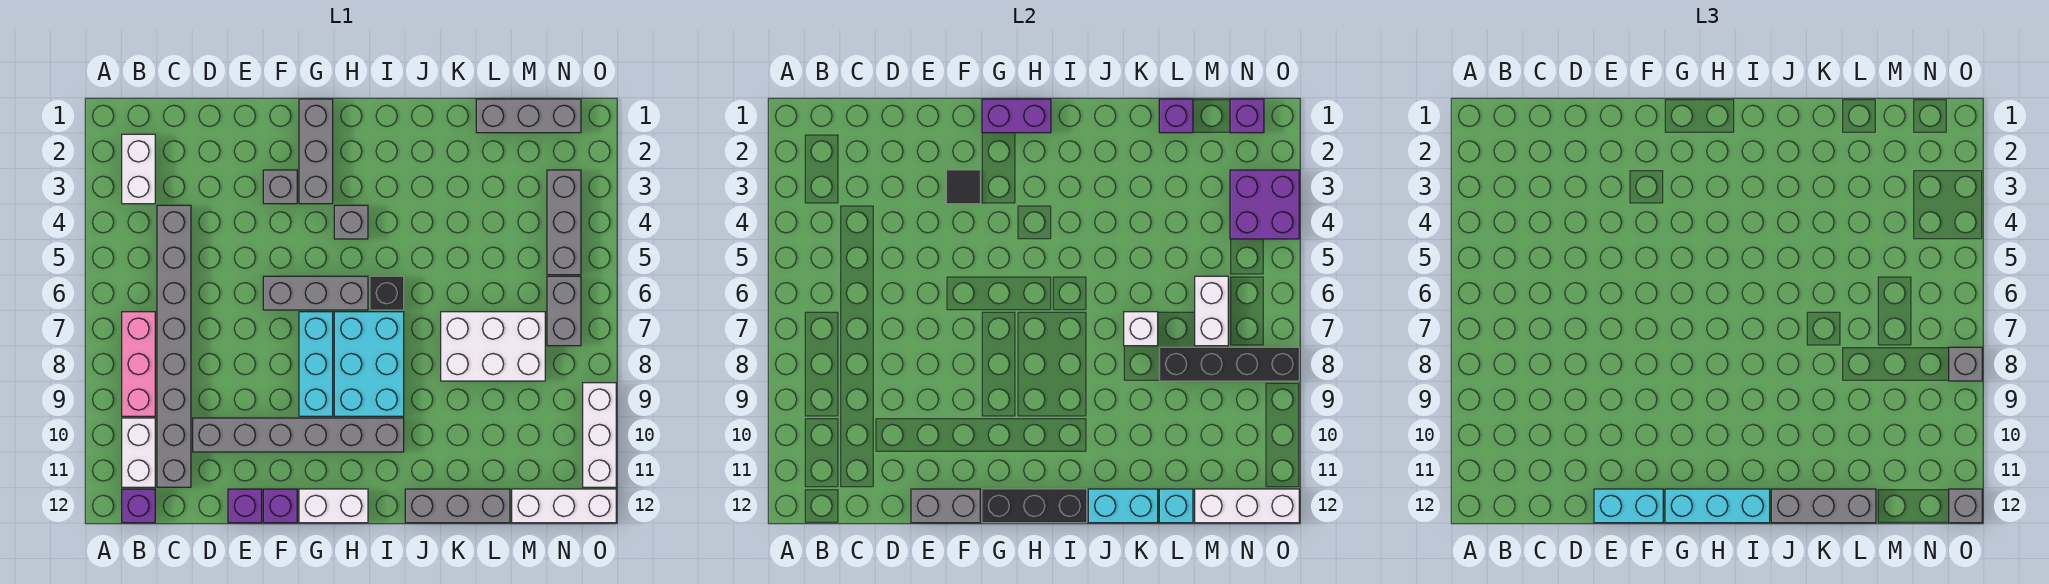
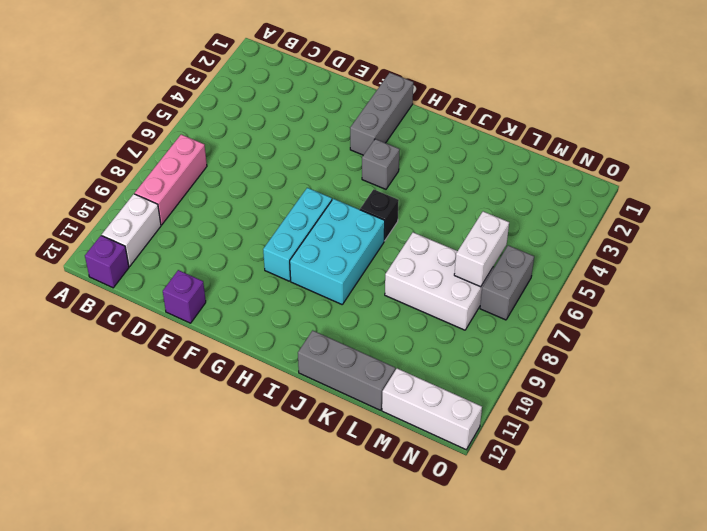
none -> white 1x2 brick [122,134,155,204]
none -> grey 1x8 brick [157,205,191,487]
none -> grey 1x6 brick [193,418,404,452]
none -> grey 1x1 brick [263,170,297,204]

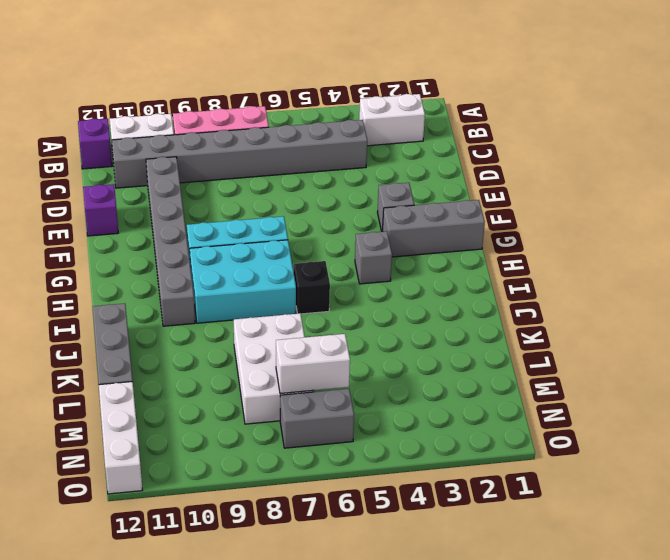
none -> grey 1x3 brick [263,276,368,310]
none -> purple 1x1 brick [263,489,297,523]
none -> white 1x2 brick [299,489,368,523]
none -> grey 1x3 brick [476,99,581,133]

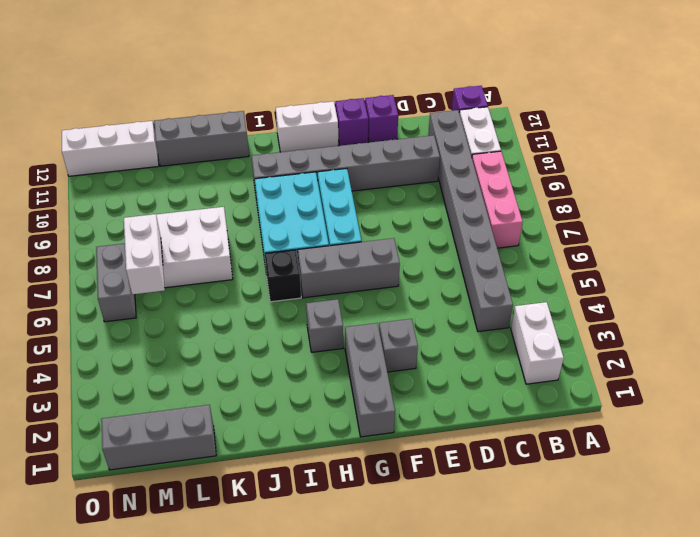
none -> grey 1x3 brick [547,170,581,275]
none -> white 1x3 brick [583,383,616,487]
none -> grey 1x2 brick [911,489,980,523]
none -> black 1x1 tile [946,170,980,204]

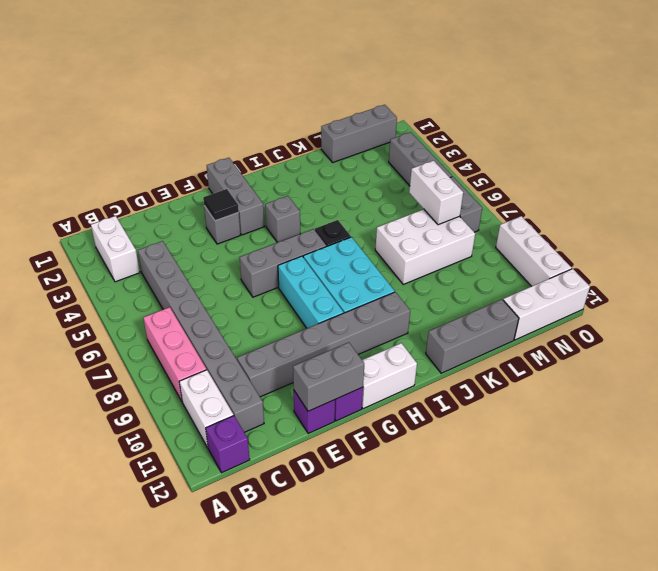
none -> purple 1x2 brick [982,99,1051,133]
none -> black 1x3 brick [982,489,1087,523]
none -> cyan 1x2 brick [1088,489,1158,523]
none -> white 1x1 brick [1124,312,1158,346]

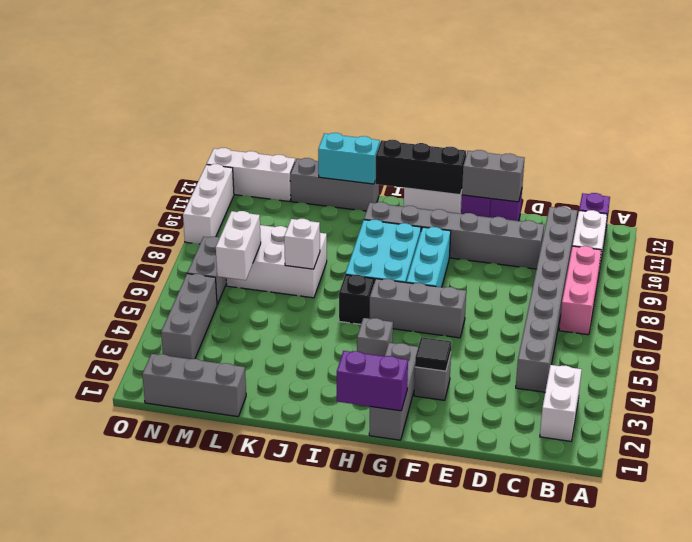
none -> purple 1x1 brick [1159,99,1193,133]
none -> black 1x4 brick [1159,347,1299,381]
none -> cyan 1x1 brick [1159,489,1193,523]
none -> white 1x3 brick [1195,489,1299,523]

